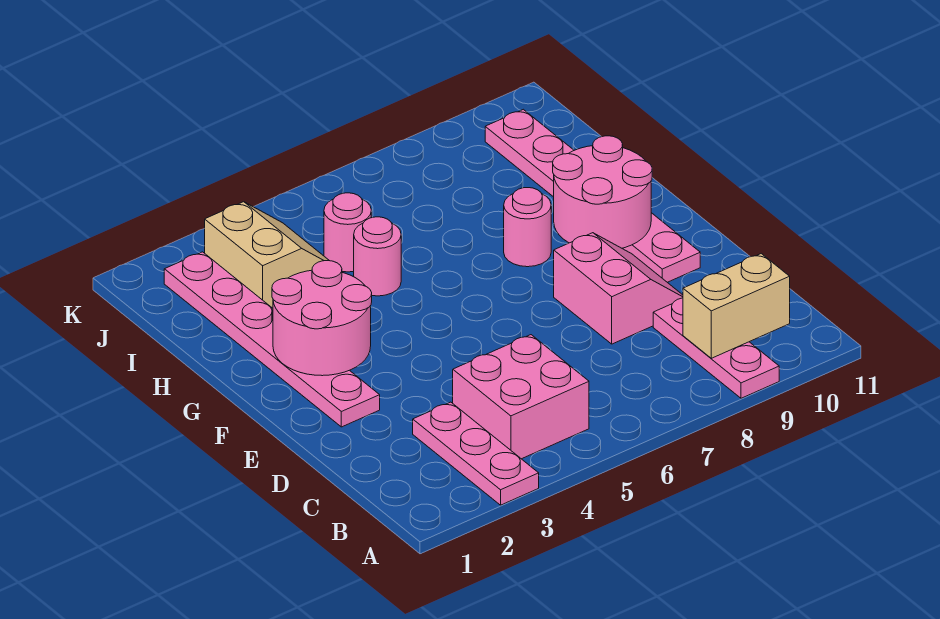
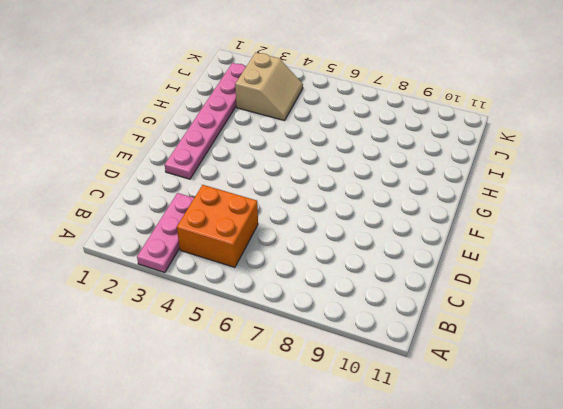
orange 2x2 brick [177,185,258,267] -> pink 2x2 brick [453,335,589,459]
none -> pink 1x3 plate [653,298,779,398]
none -> pink 2x2 slope [554,233,683,344]
none -> pink 1x6 plate [485,109,700,282]

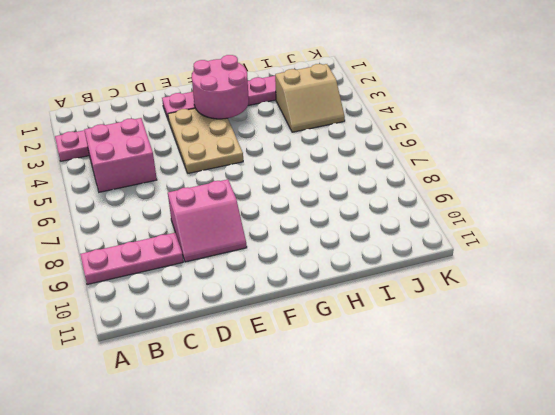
tan 2x3 plate [168,108,243,173] -> none
none -> pink 1x6 plate [485,109,700,282]
none -> pink 1x1 round brick [504,188,551,267]
none -> pink 1x1 round brick [354,217,401,296]

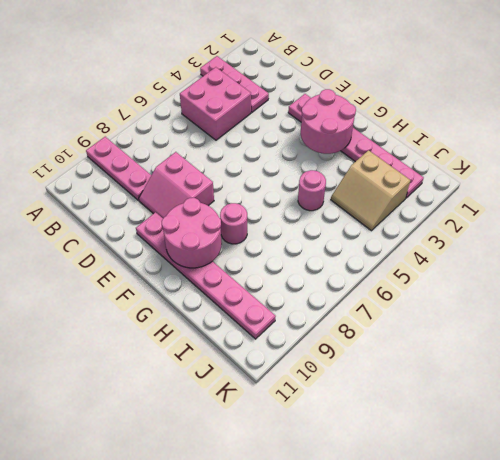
none -> pink 1x1 round brick [324,193,371,272]
none -> tan 1x2 brick [683,254,790,358]

